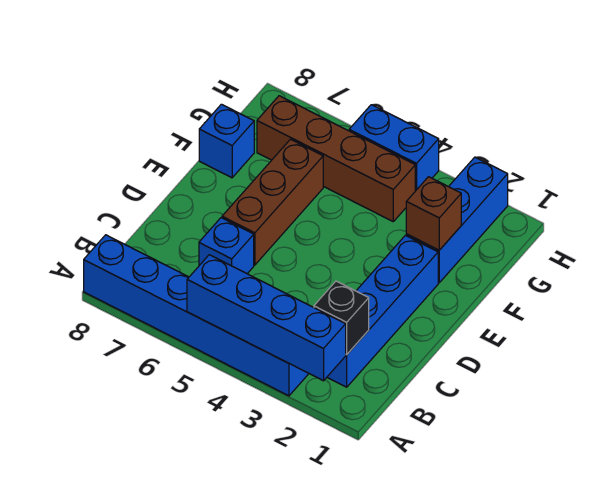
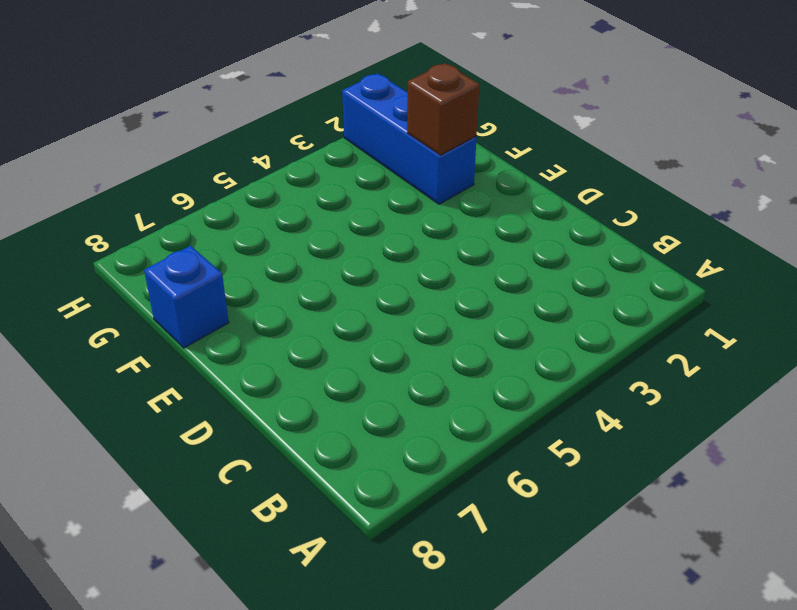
none -> blue 1x6 brick [84,235,309,396]
none -> blue 1x4 brick [327,235,438,387]

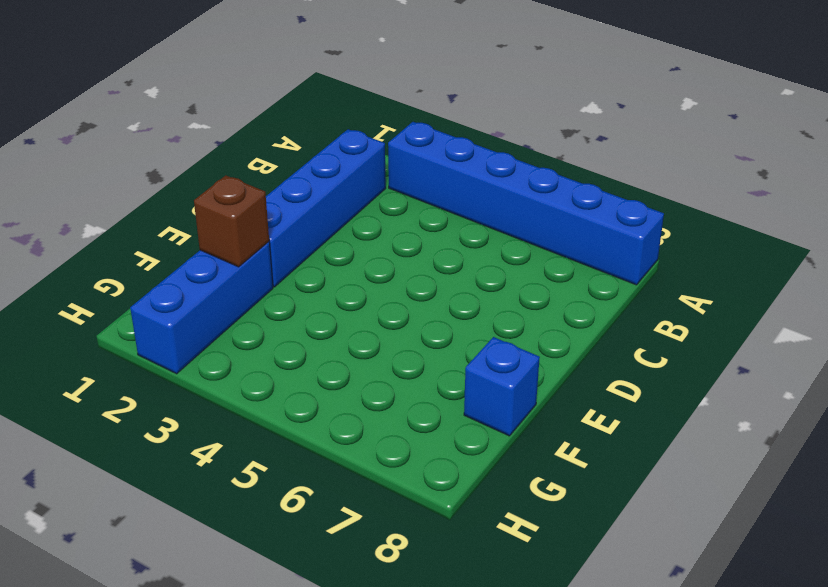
none -> blue 1x1 brick [199,218,254,274]
none -> brown 1x3 brick [222,139,323,265]

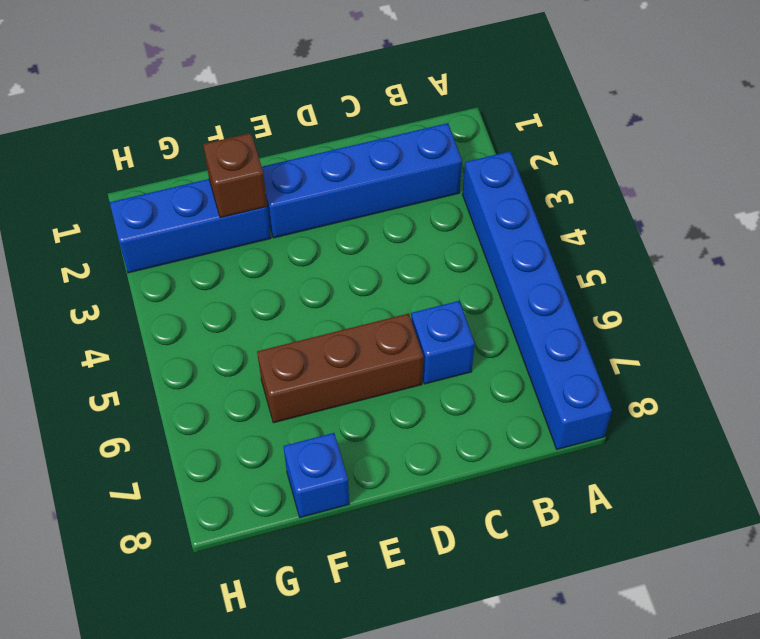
none -> brown 1x4 brick [257,96,415,221]
none -> blue 1x2 brick [349,105,439,191]

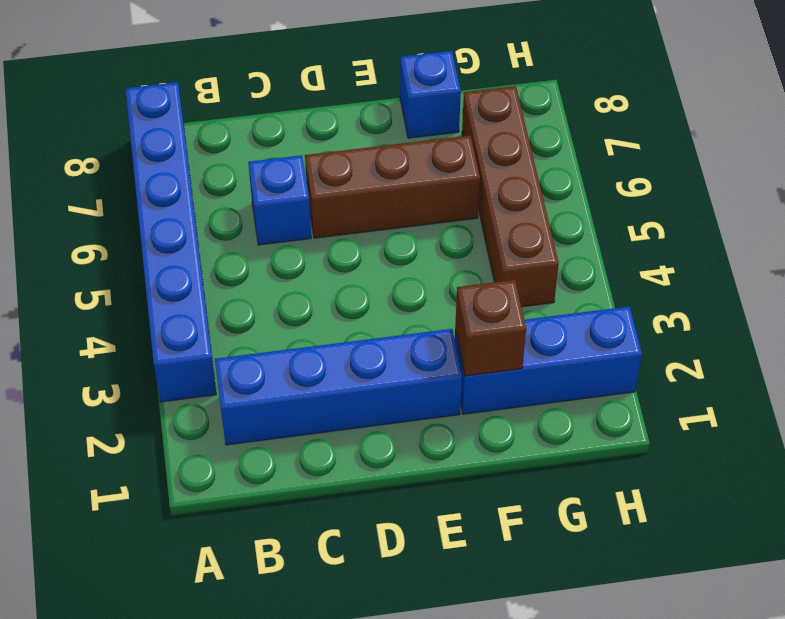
none -> blue 1x2 brick [349,105,439,191]
none -> blue 1x4 brick [187,255,346,381]

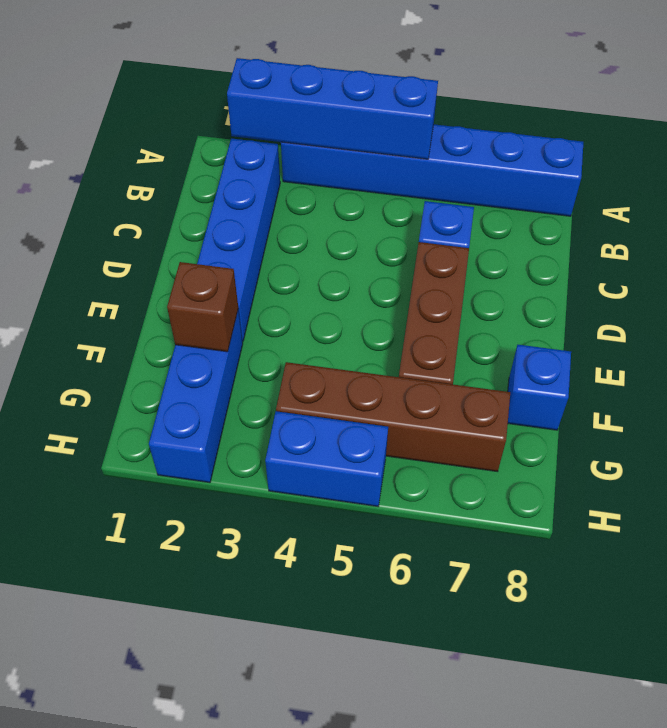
none -> black 1x1 brick [314,281,369,355]

